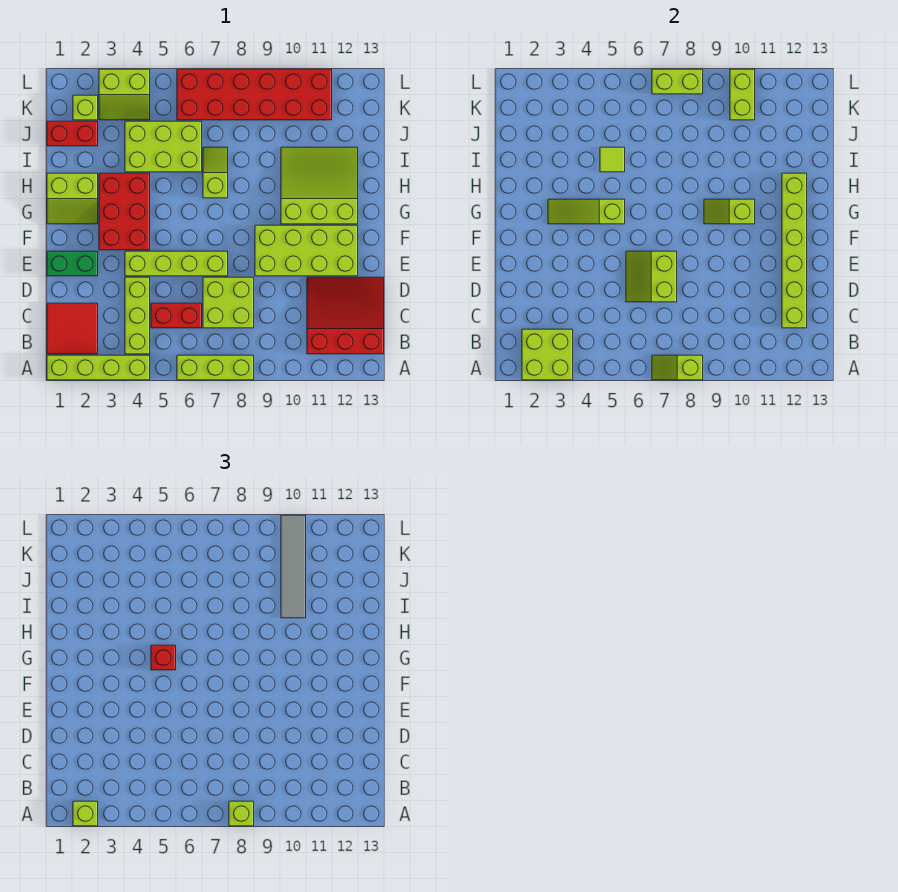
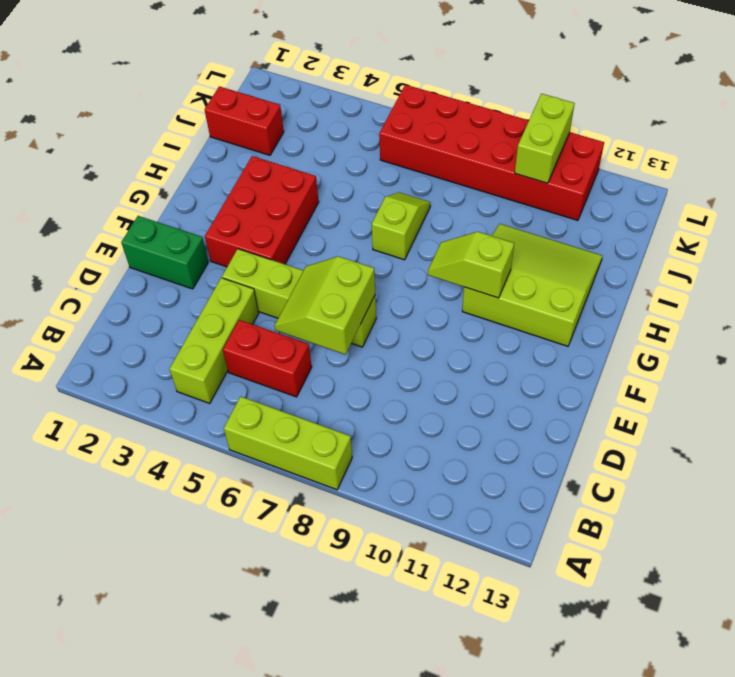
none -> lime 1x4 brick [47,355,150,380]
none -> red 2x2 tile [47,303,98,354]
none -> red 3x3 slope [307,277,384,354]
none -> lime 2x2 brick [203,277,254,328]

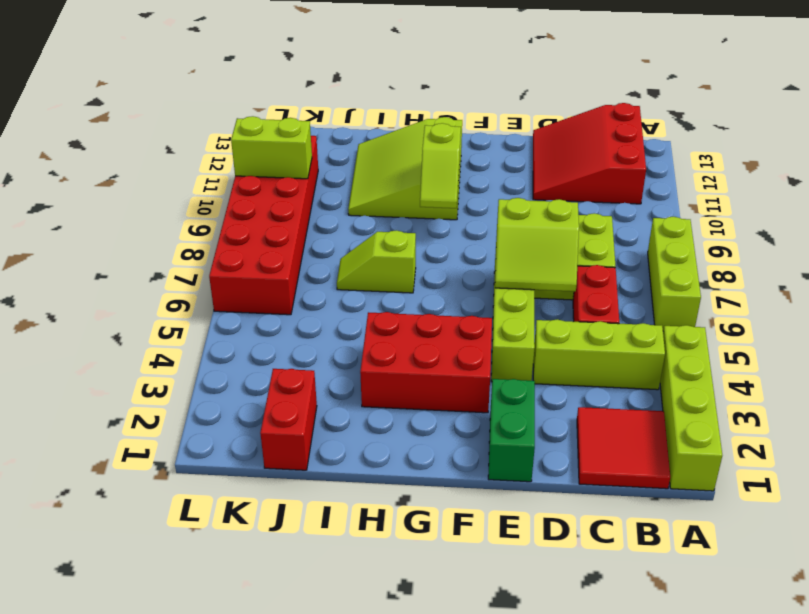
none -> lime 2x4 brick [255,225,358,276]
none -> lime 2x2 slope [47,173,98,224]
none -> lime 2x3 brick [125,121,202,172]
none -> lime 1x1 brick [73,95,98,120]

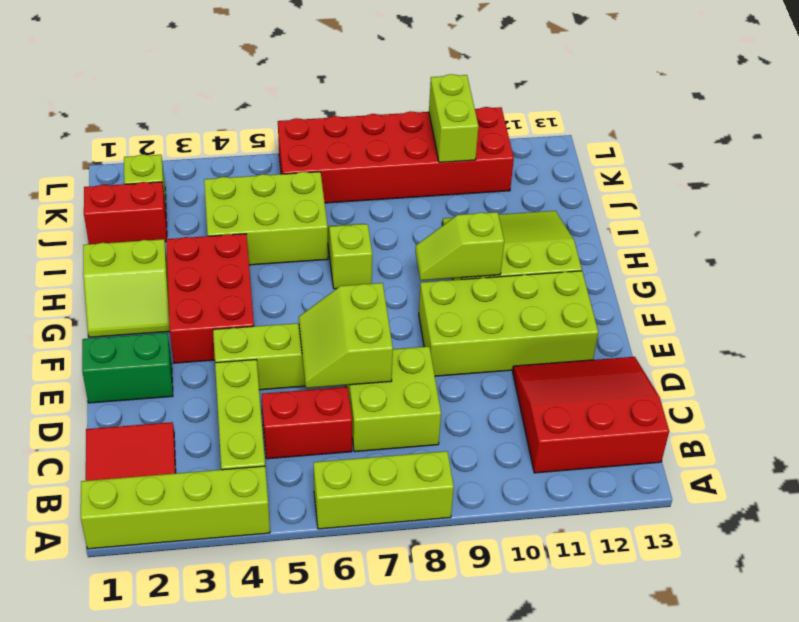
none -> lime 2x2 slope [99,69,150,120]
none -> lime 2x2 brick [522,329,573,380]
none -> lime 1x2 slope [652,355,703,380]
none -> lime 1x6 brick [782,173,807,328]

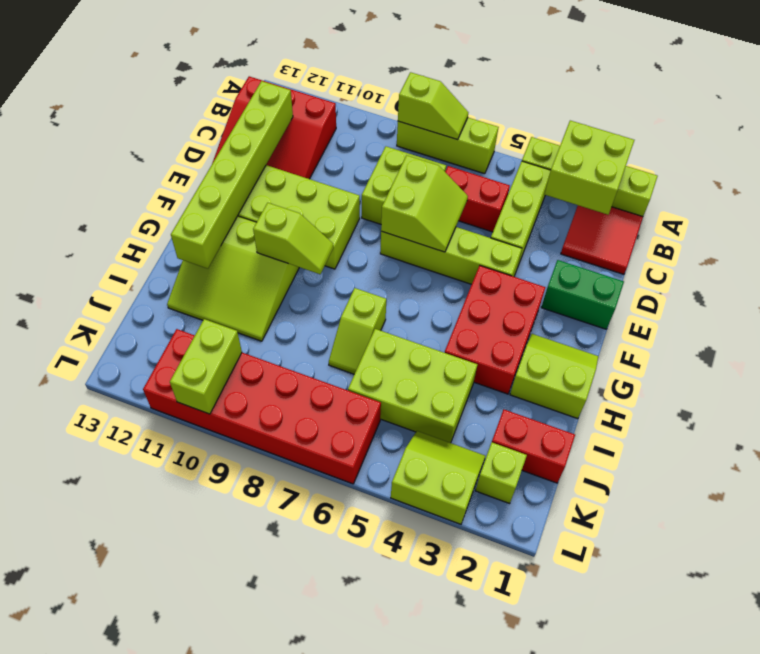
none -> lime 1x3 slope [548,199,625,224]
none -> lime 1x1 tile [600,147,625,172]
none -> lime 1x2 brick [652,69,703,94]
none -> lime 1x1 brick [73,801,98,826]

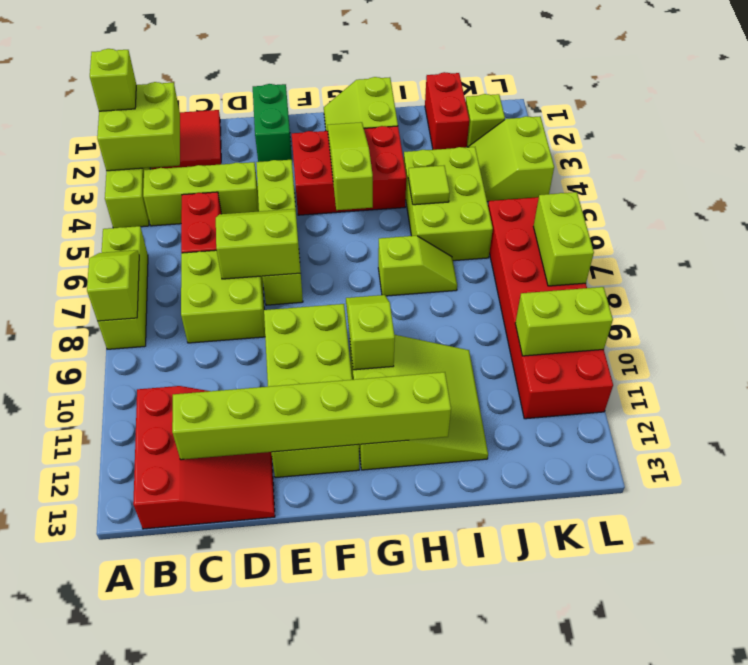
none -> lime 1x1 brick [229,801,254,826]
none -> red 1x1 brick [151,645,176,670]
none -> grey 1x4 tile [281,515,306,618]

